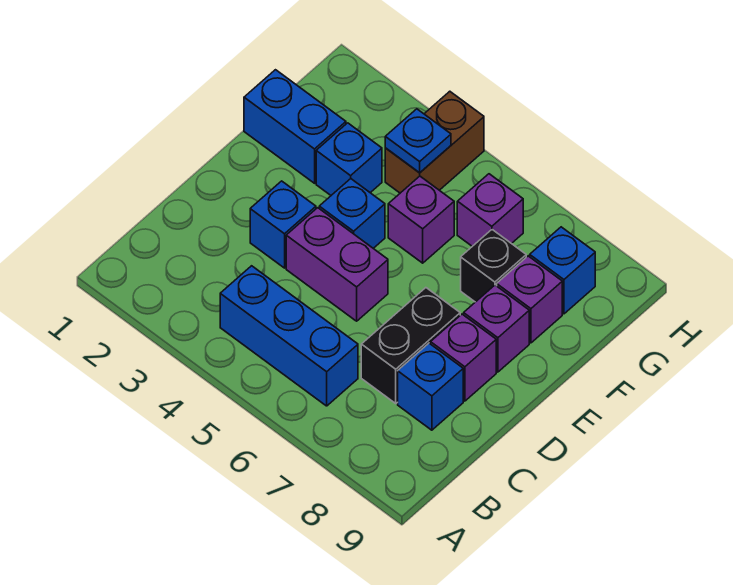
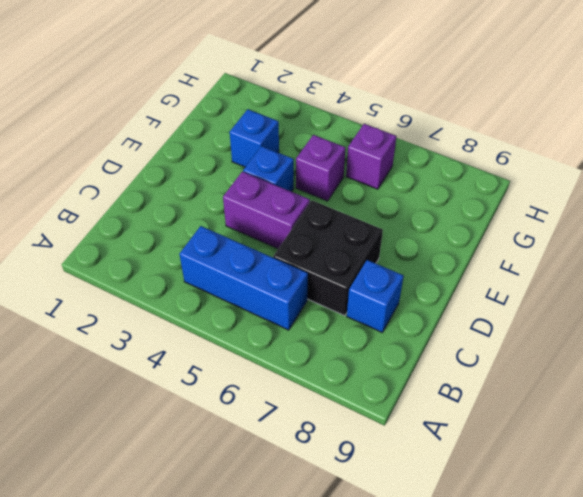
black 2x2 brick [273,200,383,316] -> black 1x2 brick [361,288,460,403]
none -> blue 1x1 brick [250,181,316,268]
none -> purple 1x1 brick [431,314,496,401]
none -> purple 1x1 brick [464,285,529,372]

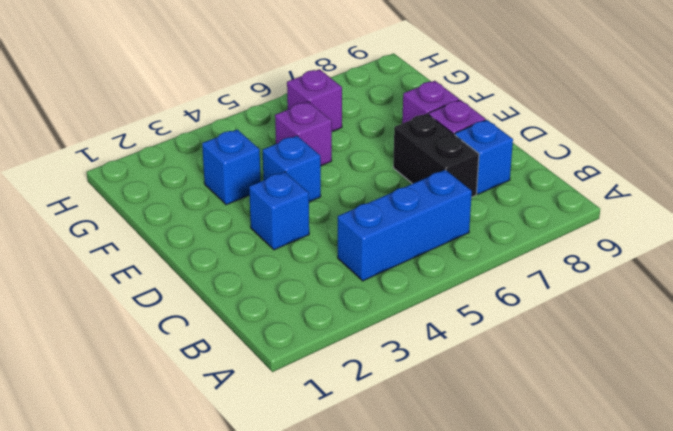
none -> purple 1x2 brick [286,208,388,321]
none -> blue 1x2 brick [244,70,346,183]
none -> black 1x1 brick [461,230,526,302]

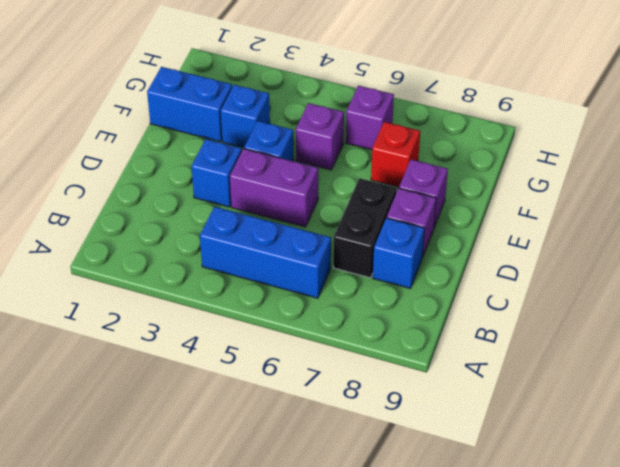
red 1x1 brick [371,122,420,187] -> black 1x1 brick [461,230,526,302]
none -> purple 1x1 brick [497,256,562,343]
none -> brown 1x2 brick [385,91,484,193]
none -> blue 1x1 brick [530,227,595,314]

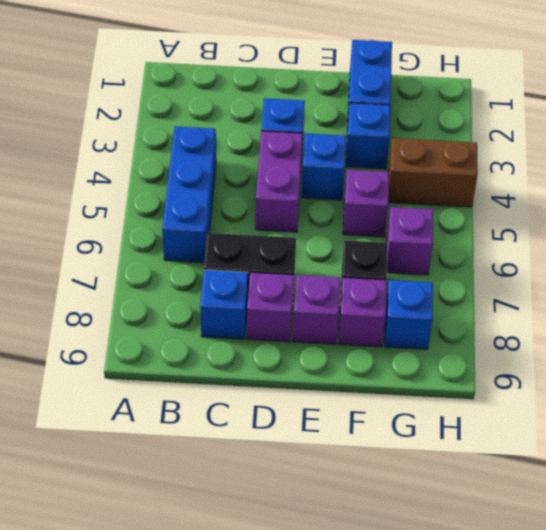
none -> blue 1x1 plate [385,109,451,173]

